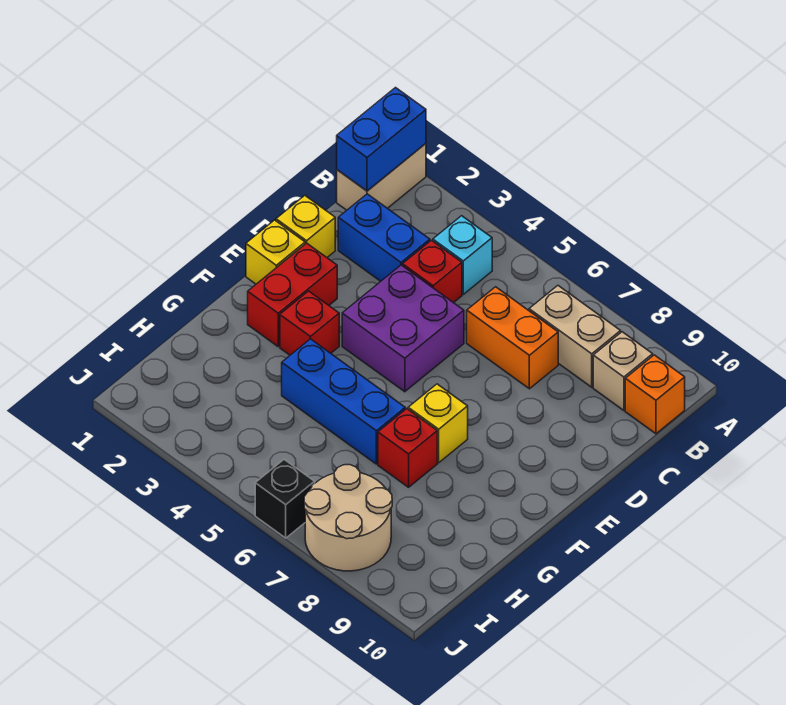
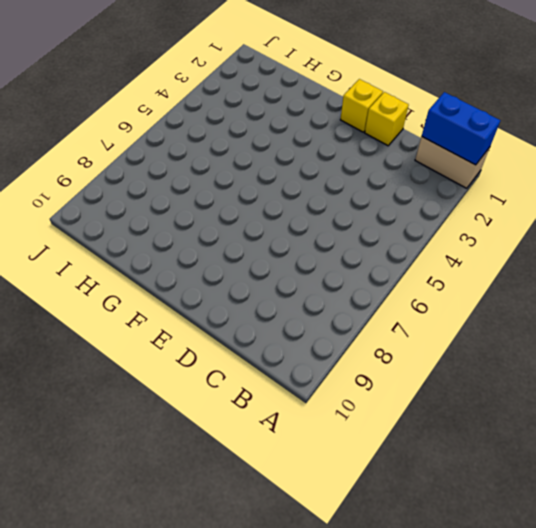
none -> cyan 1x1 brick [433,216,492,294]
none -> tan 1x2 brick [529,286,621,387]
none -> tan 1x1 brick [593,332,653,410]

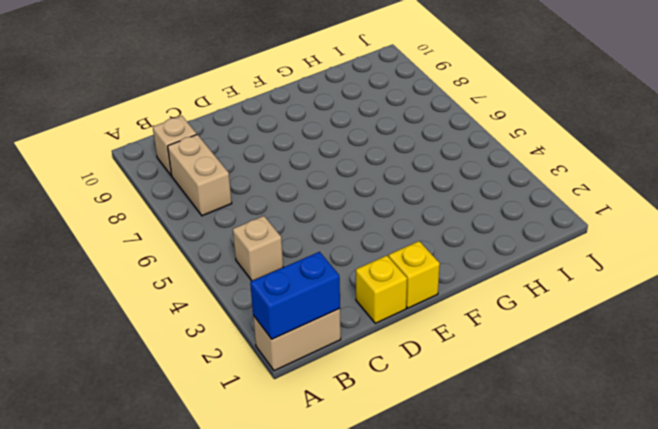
tan 1x1 brick [233,216,283,281] -> cyan 1x1 brick [433,216,492,294]
none -> orange 1x1 brick [625,355,685,434]
none -> blue 1x2 brick [338,194,430,281]
none -> red 1x1 brick [403,240,462,303]

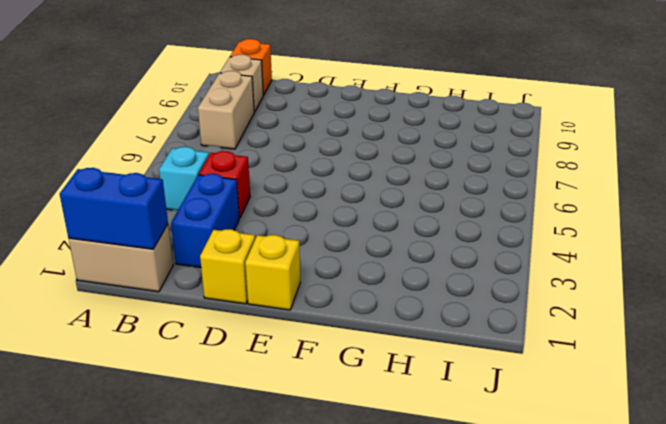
none -> orange 1x2 brick [467,287,558,389]
none -> purple 2x2 brick [342,265,464,392]
none -> red 1x2 brick [248,243,337,346]

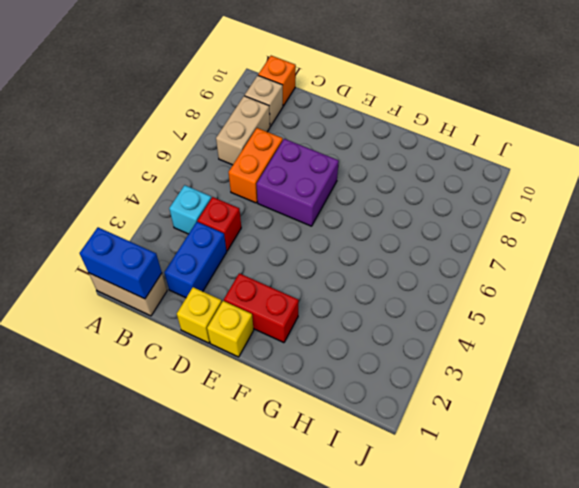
purple 2x2 brick [257,139,339,226] -> purple 2x2 brick moved to [342,265,464,392]
none -> red 1x1 brick [280,291,339,355]
none -> yellow 1x1 brick [408,384,468,463]
none -> blue 1x3 brick [282,339,405,464]

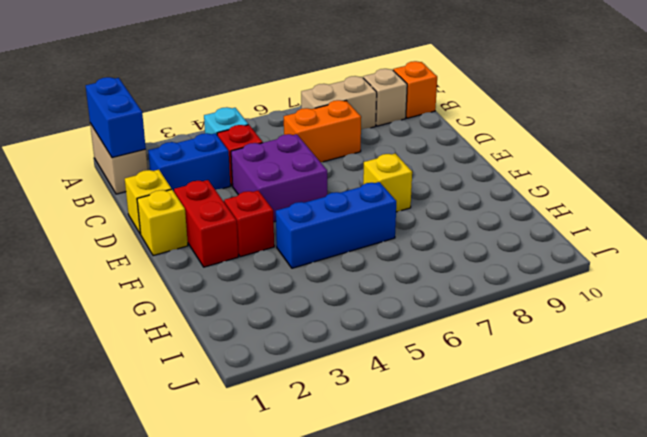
none -> red 1x1 brick [378,409,437,487]
none -> tan 2x2 round brick [304,465,392,571]
none -> black 1x1 brick [255,460,315,538]

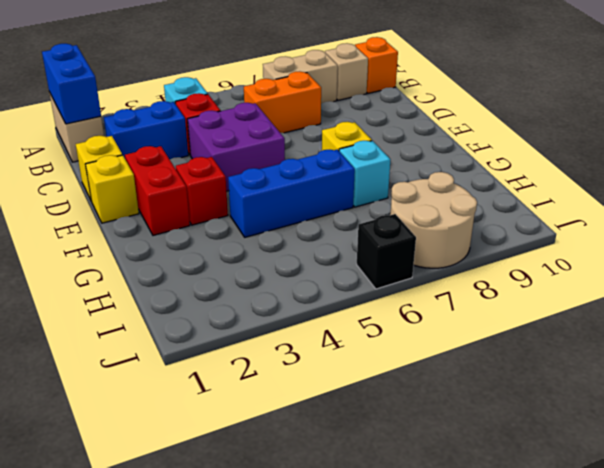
cyan 1x1 brick [339,141,391,207] -> red 1x1 brick [378,409,437,487]

